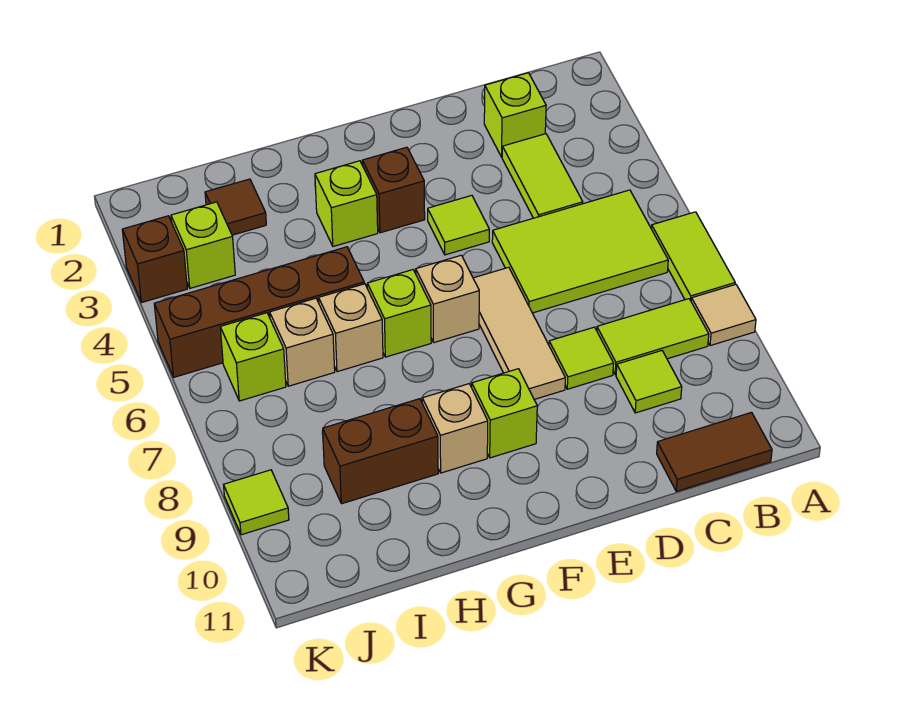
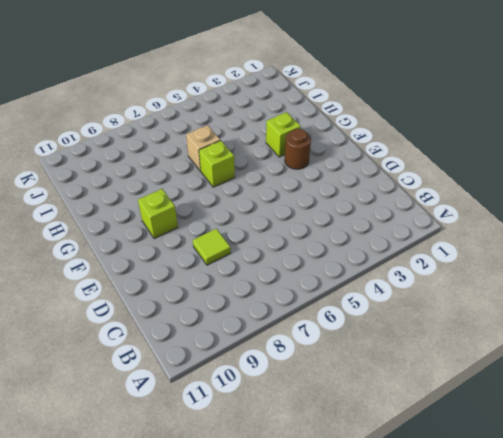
brown 1x1 round brick [285,129,311,169] -> brown 1x1 brick [362,147,425,233]
none -> lime 1x2 tile [651,212,735,300]
none -> tan 1x1 tile [691,284,756,346]
none -> lime 2x3 tile [492,190,668,313]

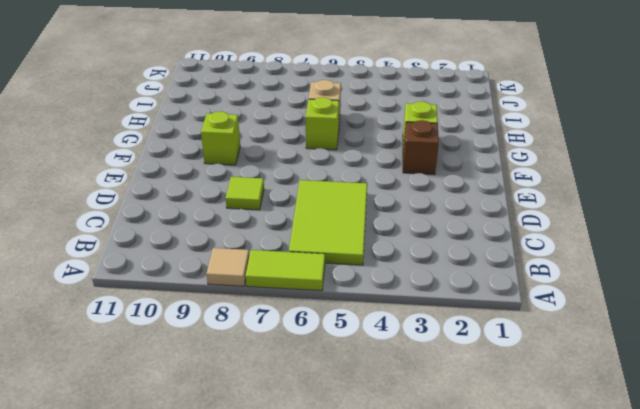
none -> lime 1x2 tile [597,299,709,375]
none -> brown 1x2 tile [657,412,772,491]
none -> lime 1x1 brick [484,73,546,157]

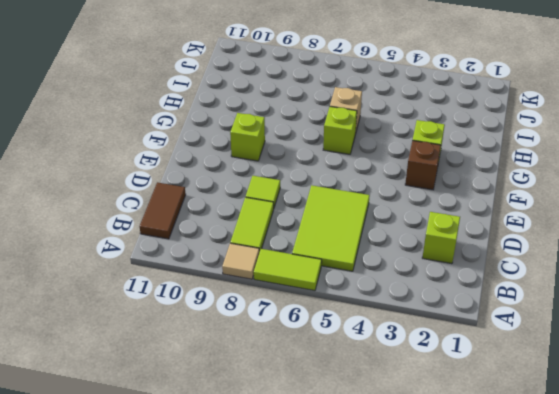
none -> lime 1x2 tile [502,134,583,218]
none -> lime 1x1 tile [616,351,682,413]
none -> lime 1x1 tile [428,195,489,255]

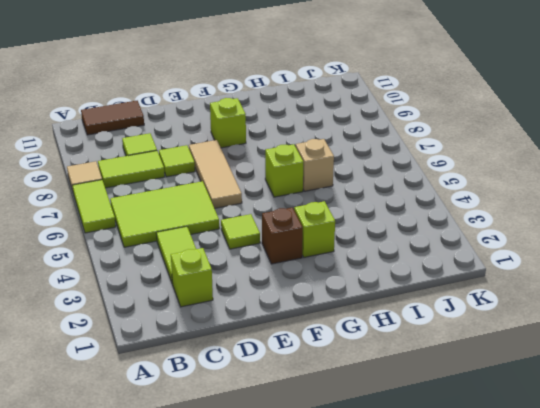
none -> tan 1x1 brick [416,255,479,342]
none -> tan 1x1 brick [422,384,488,473]
none -> brown 1x4 brick [154,247,364,377]

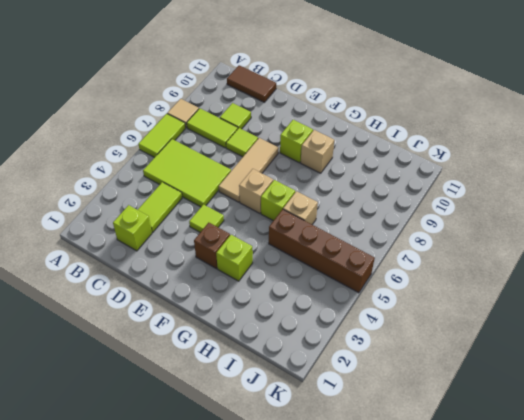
none -> brown 1x2 brick [322,399,438,504]
none -> brown 1x1 tile [205,179,266,235]
none -> tan 1x1 brick [270,298,335,386]

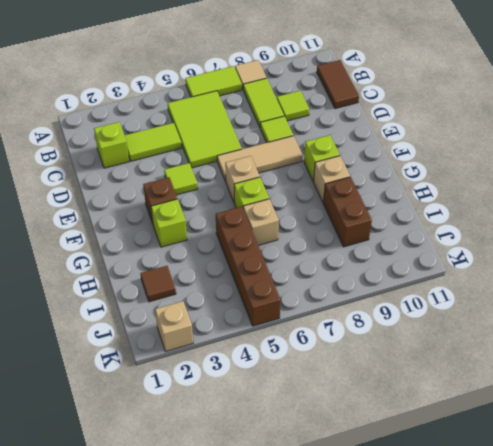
tan 1x1 brick [155,301,193,351] -> tan 1x1 brick moved to [270,298,335,386]
none -> lime 1x1 brick [171,202,235,288]
none -> lime 1x1 brick [220,313,286,401]
none -> brown 1x1 brick [122,216,187,302]

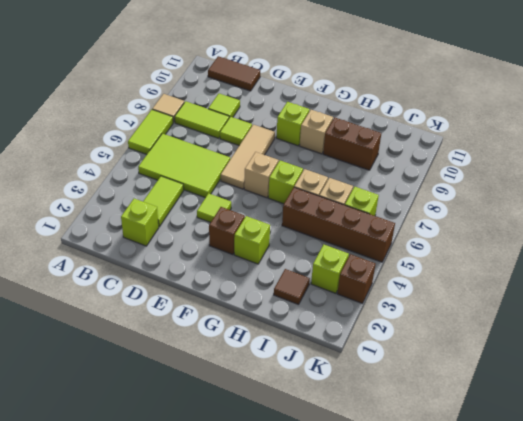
none -> lime 1x1 tile [224,470,289,535]

